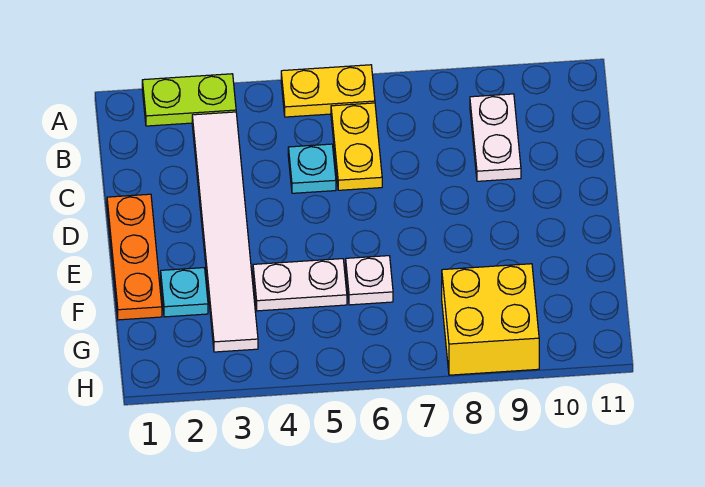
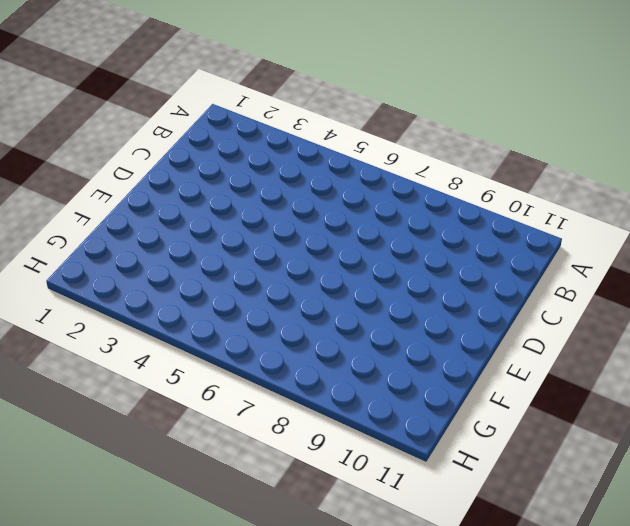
none -> lime 1x2 plate [142,74,236,126]
none -> yellow 1x2 plate [281,65,375,117]

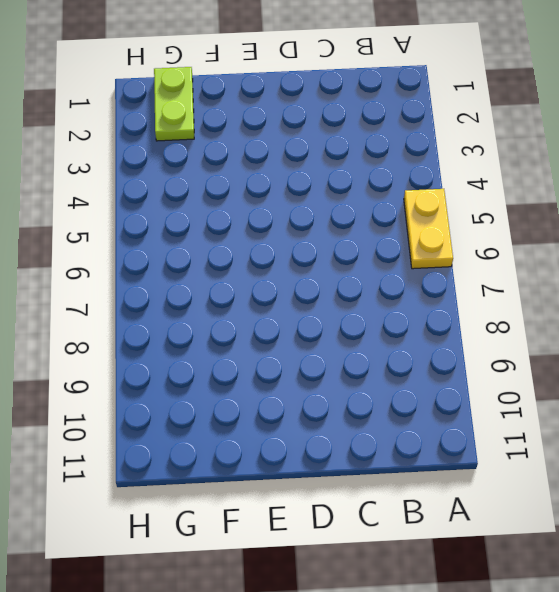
lime 1x2 plate [154,67,194,141] -> lime 1x2 plate moved to [142,74,236,126]
none -> white 1x6 tile [192,112,258,352]
none -> yellow 1x2 plate [331,103,382,190]

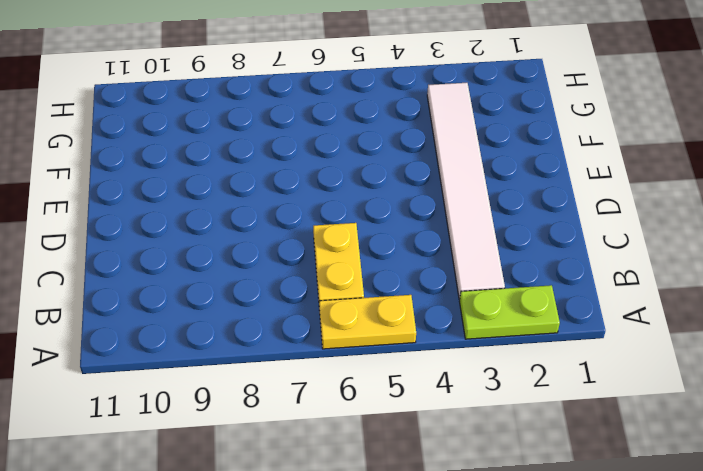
none -> white 1x2 plate [470,94,521,181]
none -> cyan 1x1 plate [288,144,336,193]

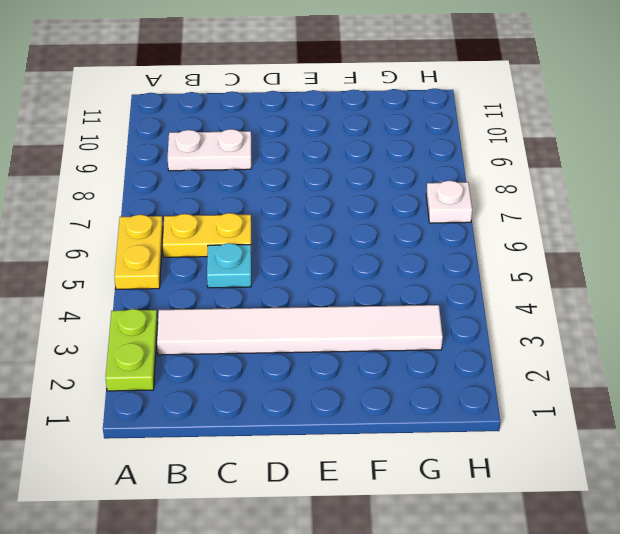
white 1x1 plate [426,181,472,223] -> white 1x1 plate moved to [346,256,393,305]
none -> orange 1x3 plate [107,194,162,320]
none -> cyan 1x1 plate [161,268,208,317]

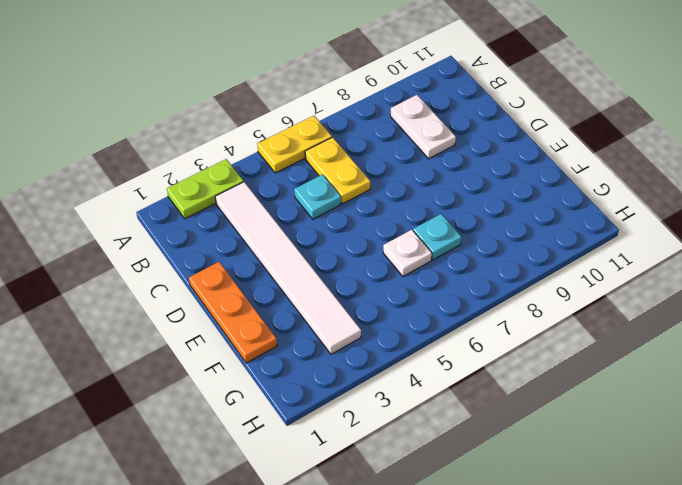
cyan 1x1 plate [413,214,461,260] -> cyan 1x1 plate moved to [161,268,208,317]
none -> white 1x2 plate [253,259,347,311]
none -> yellow 2x2 brick [442,264,539,375]

